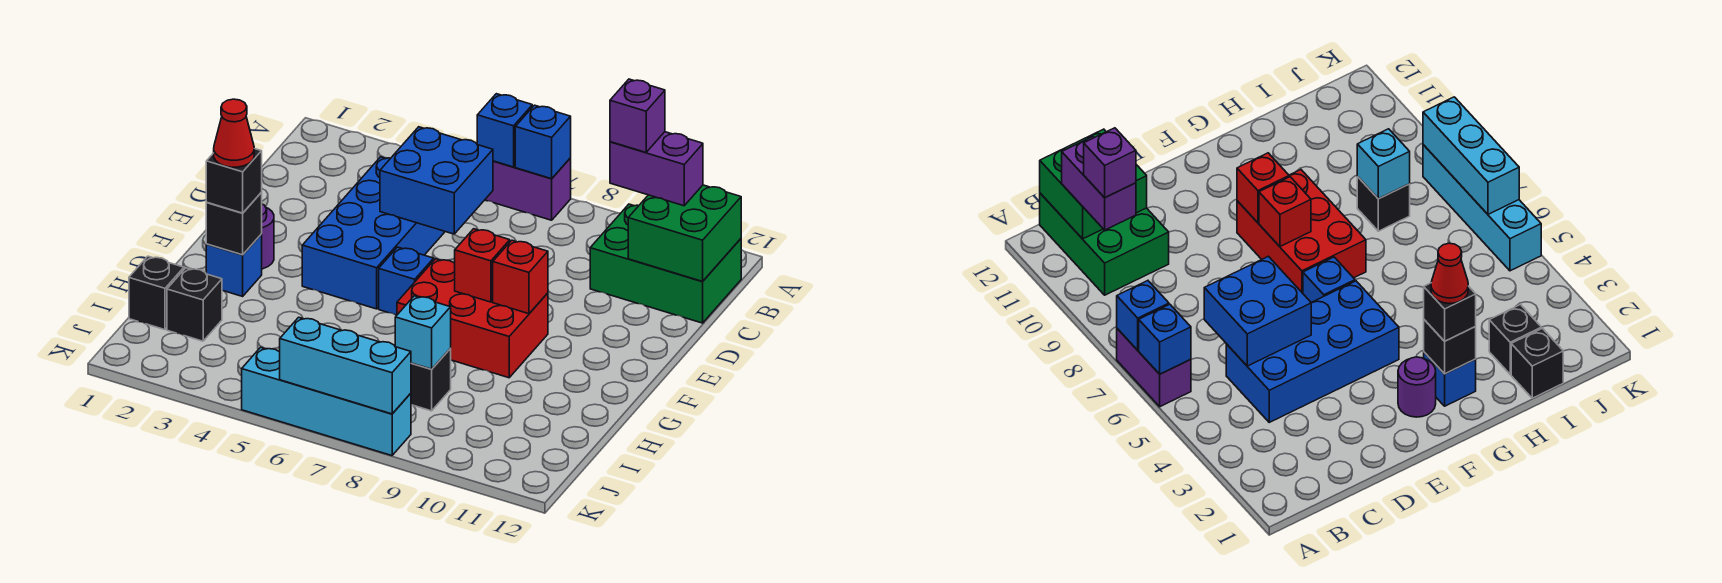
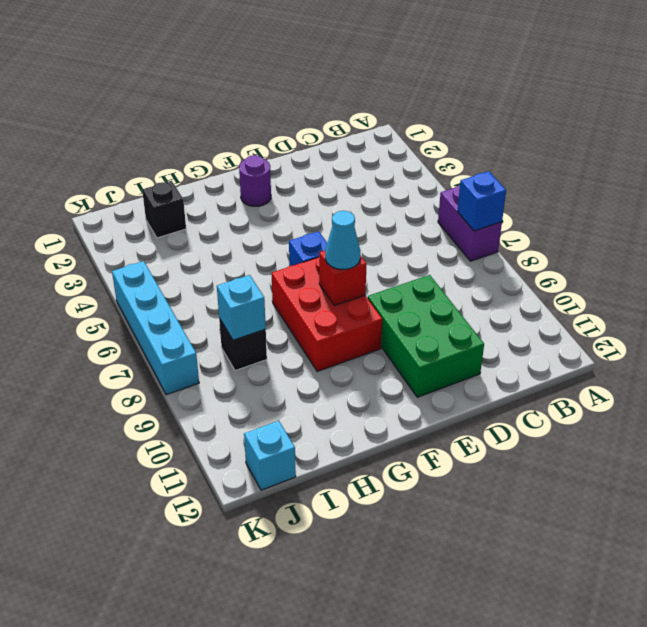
green 2x3 brick [368,275,484,397] -> green 2x3 brick moved to [590,204,741,323]
cyan 1x1 cone [325,211,360,269] -> none
cyan 1x1 brick [244,421,296,490] -> none
none -> blue 2x4 brick [302,157,445,309]
none -> blue 1x1 brick [206,234,262,296]
none -> black 1x1 brick [129,256,184,330]

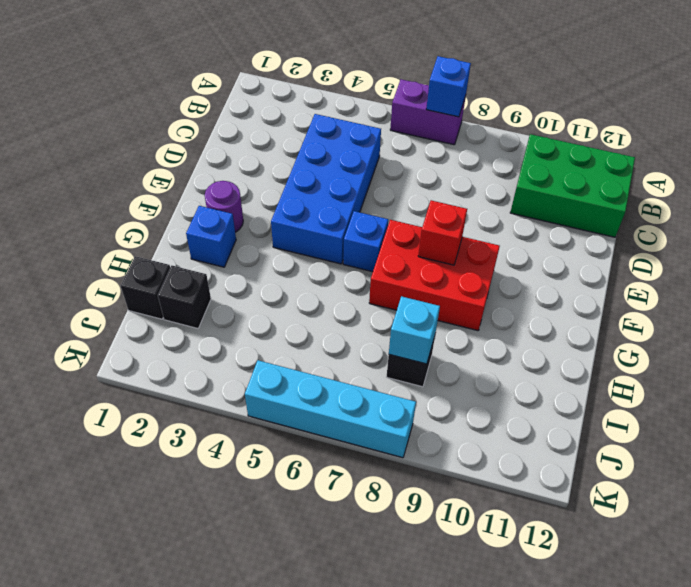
none -> blue 1x1 brick [477,94,532,167]
none -> green 2x2 brick [628,185,741,281]
none -> blue 2x2 brick [380,127,493,234]

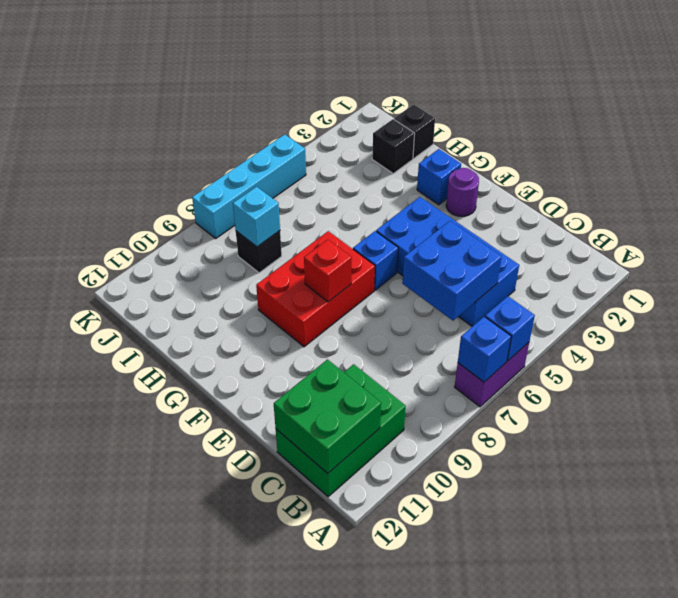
none -> red 1x1 brick [493,240,548,314]
none -> black 1x1 brick [206,193,262,255]
none -> cyan 1x3 brick [280,317,411,414]

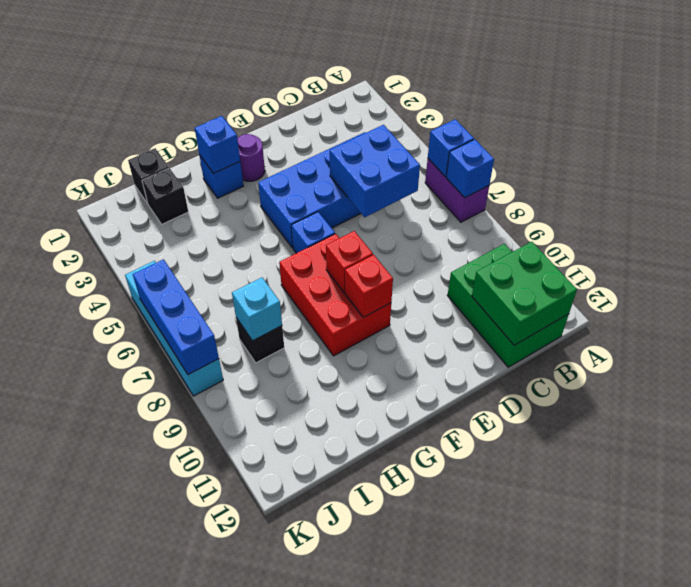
blue 1x1 brick [195,116,240,173] -> black 1x1 brick [206,193,262,255]
blue 1x3 brick [133,259,219,375] -> cyan 1x3 brick [280,317,411,414]
none -> purple 1x2 brick [610,132,703,206]
none -> black 1x1 brick [206,149,262,213]
none -> purple 1x1 brick [610,79,665,153]

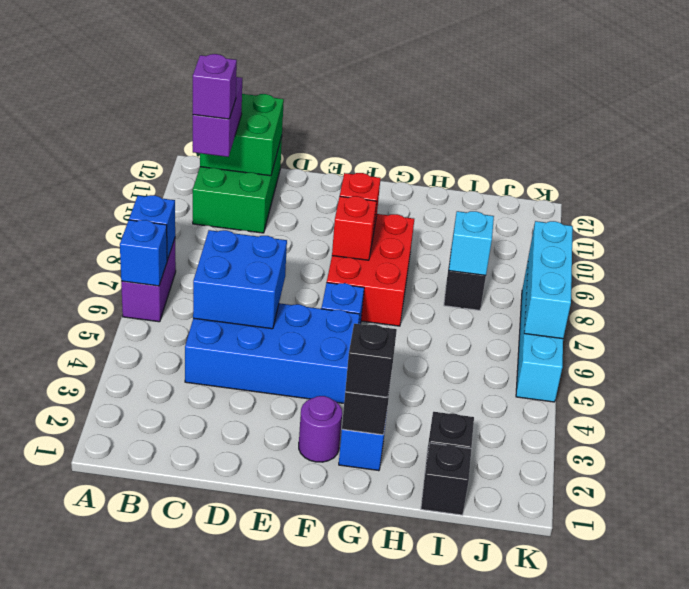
none -> red 1x1 cone [214,99,254,167]

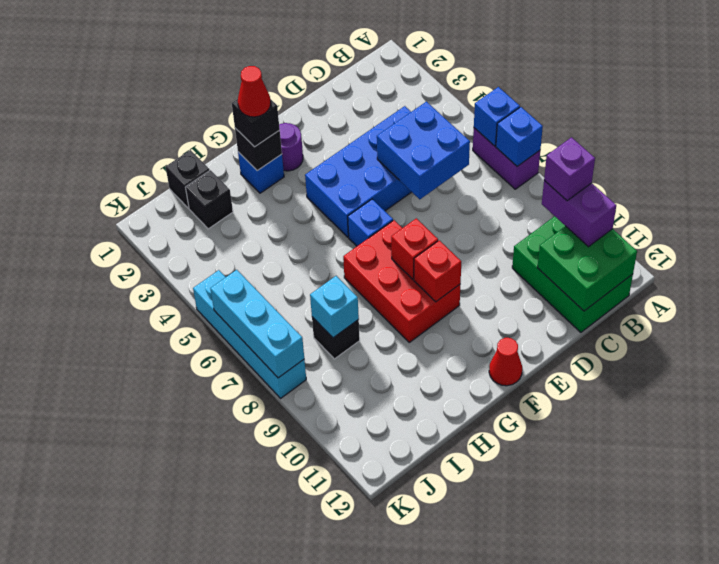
red 1x1 cone [489,338,522,386] -> none

